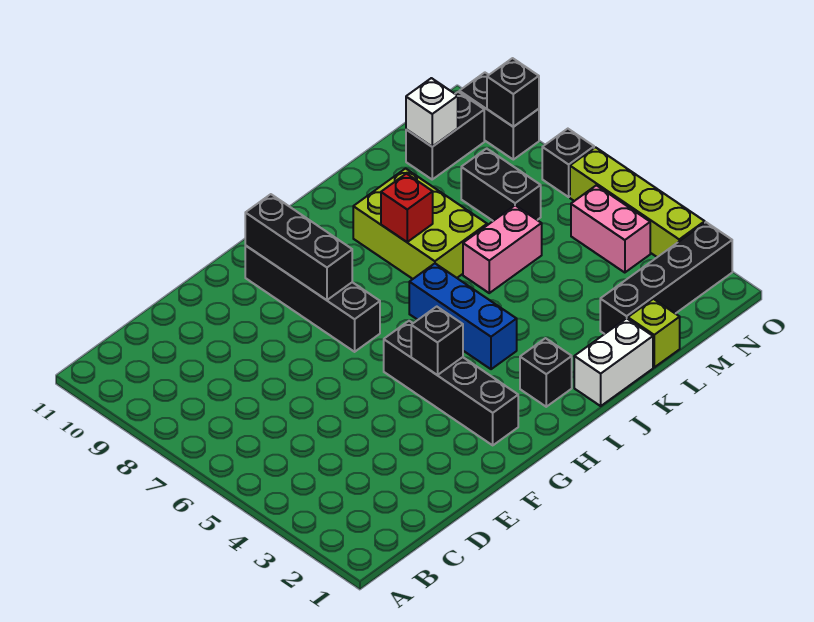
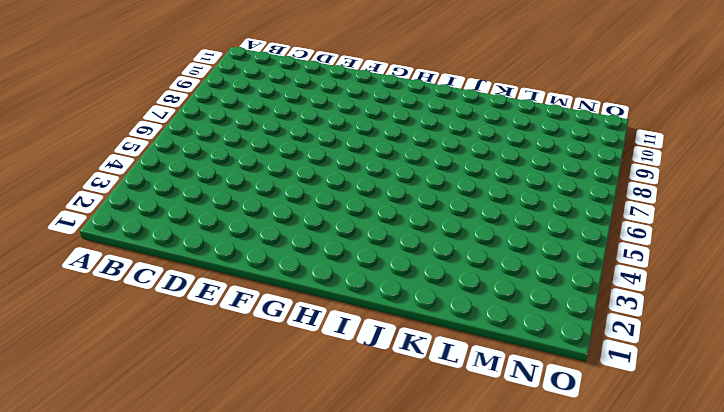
none -> black 1x4 brick [384,321,518,445]
none -> black 1x4 brick [245,245,380,352]
none -> black 1x1 brick [520,338,572,407]

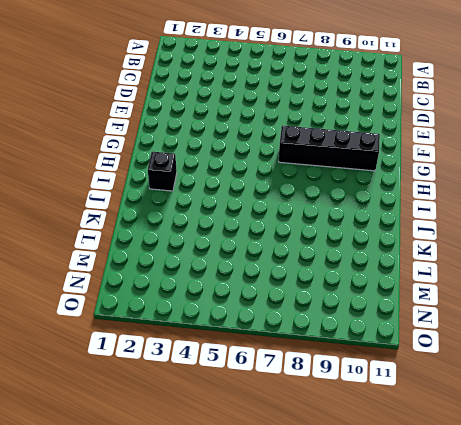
none -> black 1x4 brick [384,321,518,445]
none -> blue 1x3 brick [409,264,517,369]
none -> white 1x2 brick [574,318,653,406]

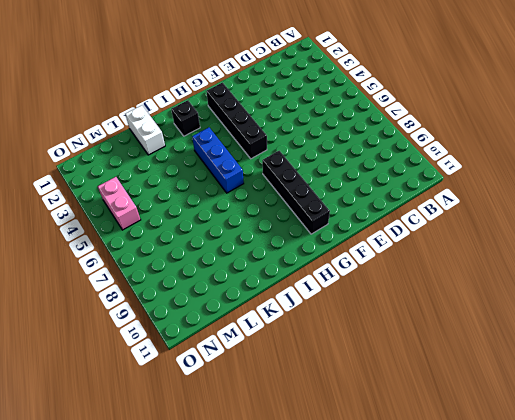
white 1x2 brick [125,105,165,155] -> white 1x2 brick turned to [574,318,653,406]
none -> lime 2x3 brick [353,169,487,279]
none -> pink 1x2 brick [463,205,542,293]
none -> lime 1x1 brick [628,299,680,367]

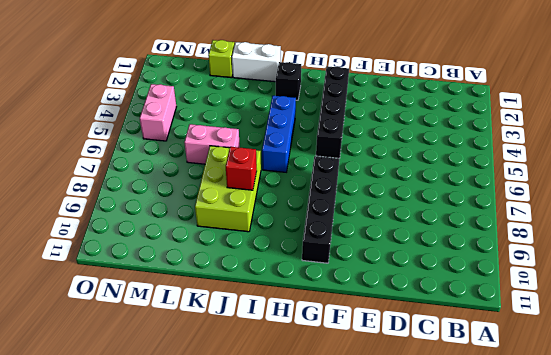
none -> black 1x4 brick [600,222,732,334]
none -> black 1x2 brick [461,149,541,221]
none -> black 1x2 brick [406,92,484,179]

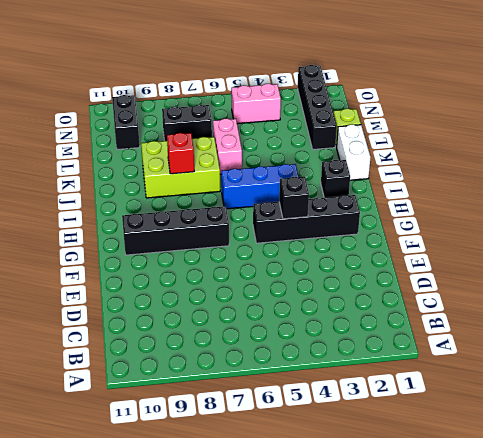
none -> lime 1x4 brick [570,147,705,257]
none -> black 1x1 brick [542,129,594,197]
none -> black 1x2 brick [459,73,539,160]

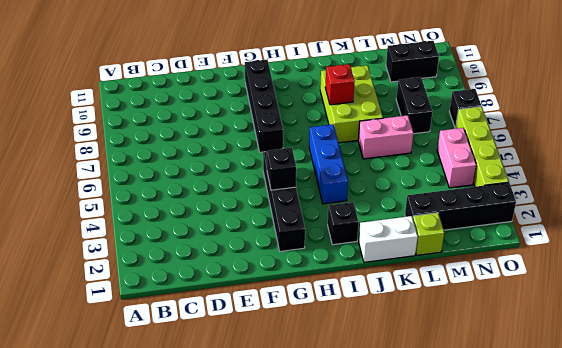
none -> black 1x2 brick [459,73,539,160]
none -> black 1x3 brick [245,194,352,300]
none -> white 1x1 brick [406,78,458,147]

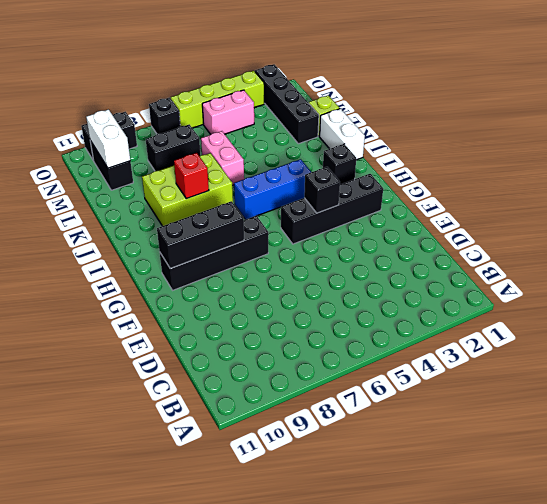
white 1x2 brick [86,109,130,168] -> white 1x1 brick [406,78,458,147]
none -> black 1x1 brick [487,58,539,127]

